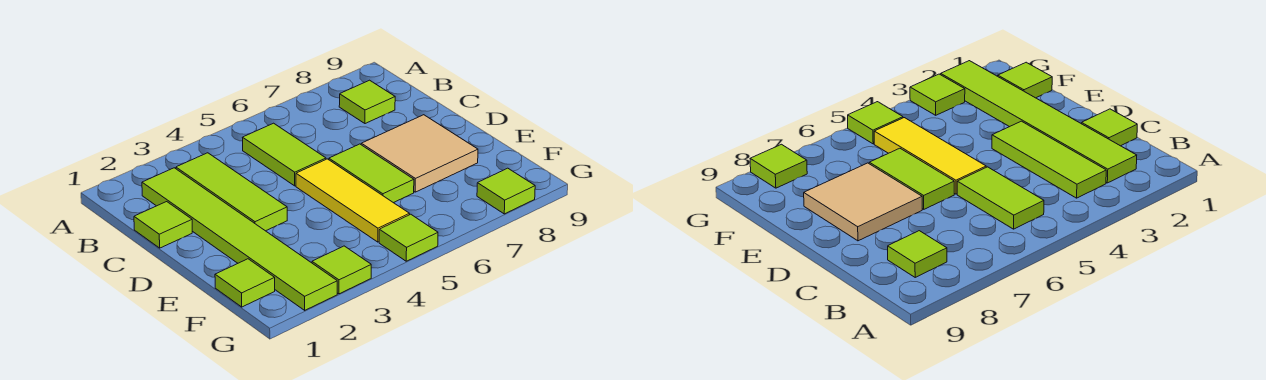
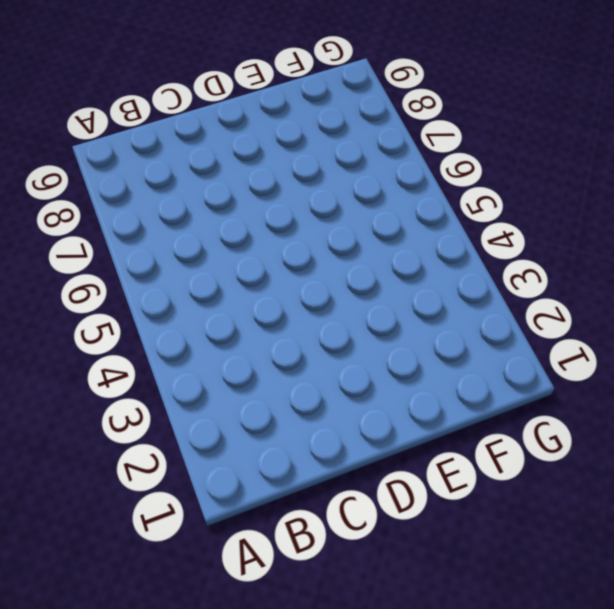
none -> lime 1x6 tile [142,168,337,310]
none -> lime 1x3 tile [176,153,287,231]
none -> lime 1x2 tile [242,123,326,186]

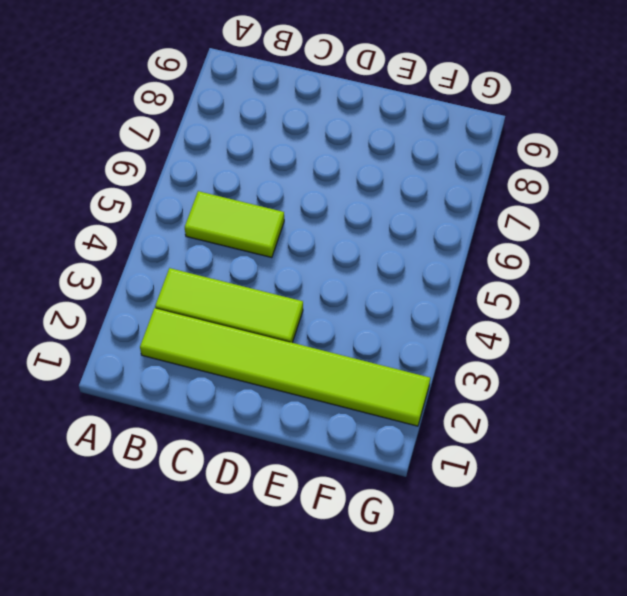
none -> lime 1x1 tile [339,80,395,124]
none -> lime 1x1 tile [134,202,192,248]
none -> yellow 1x3 tile [296,159,409,242]

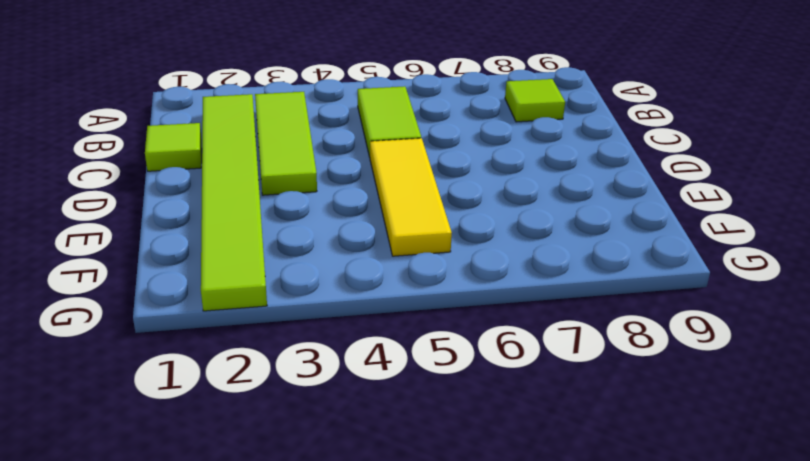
none -> lime 1x2 tile [329,144,414,203]
none -> tan 2x2 tile [361,115,478,192]
none -> lime 1x1 tile [215,259,275,307]

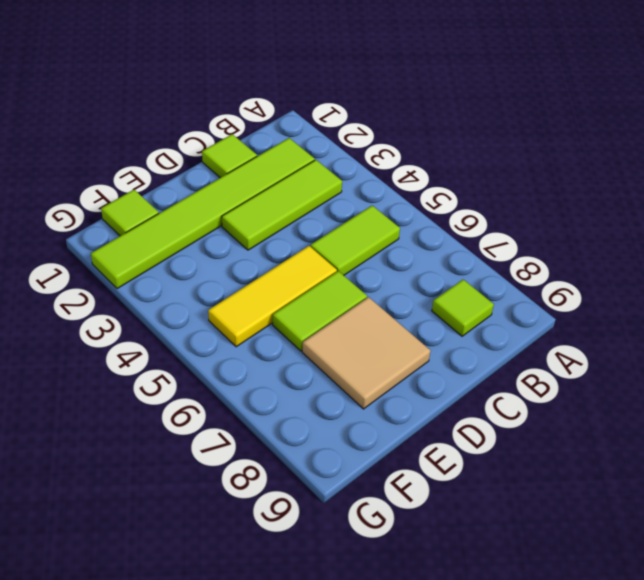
none -> lime 1x1 tile [312,246,371,294]
none -> lime 1x1 tile [379,214,438,261]
none -> lime 1x1 tile [477,168,535,214]

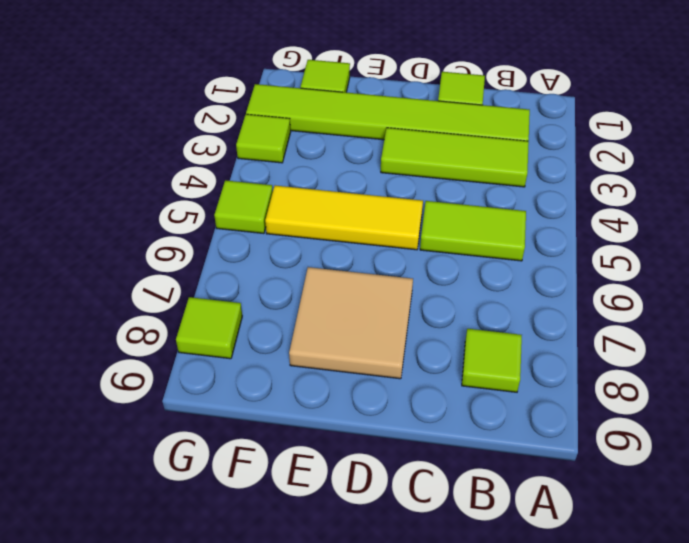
none -> lime 1x2 tile [329,144,414,203]

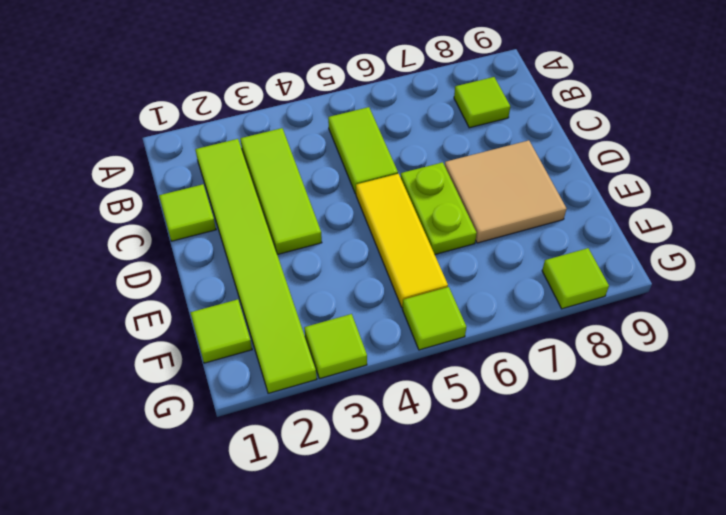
lime 1x2 plate [401,162,477,254] -> lime 1x2 tile [329,144,414,203]

